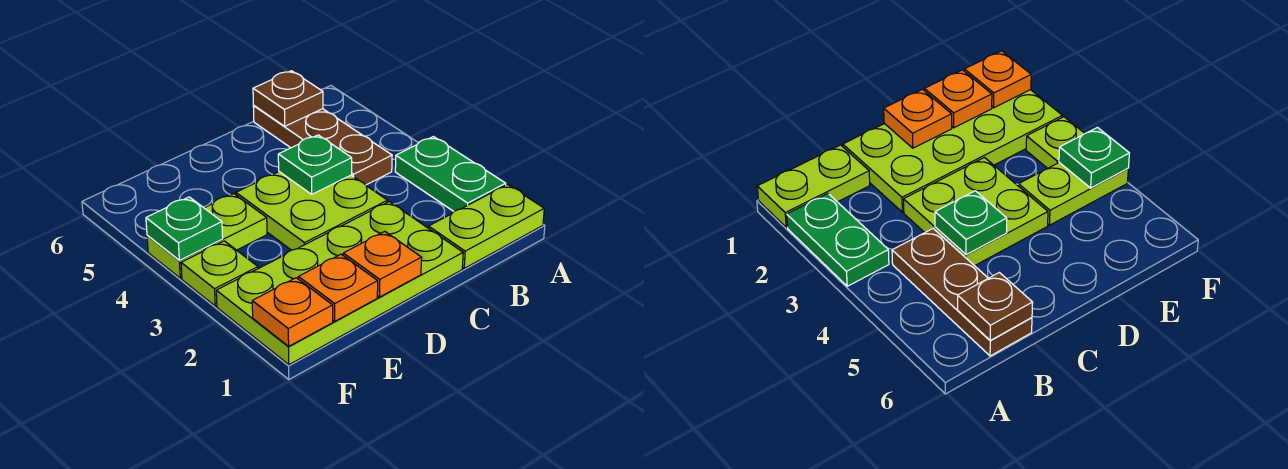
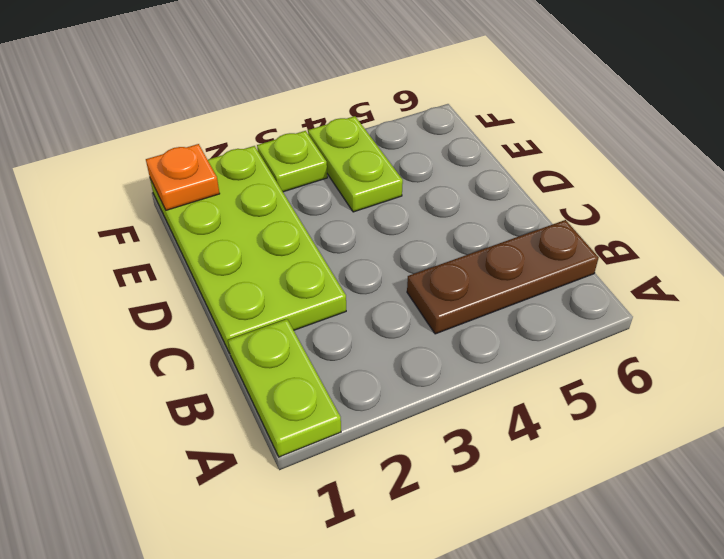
none -> green 1x2 plate [395,137,506,211]
none -> lime 2x2 plate [236,172,388,250]
none -> brown 1x1 plate [253,71,323,126]

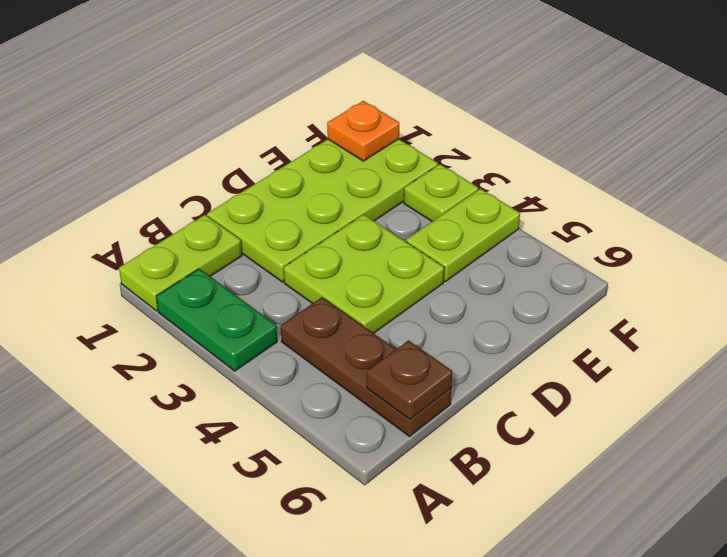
none -> green 1x1 plate [278,135,352,194]
none -> orange 1x1 plate [343,231,422,297]
none -> orange 1x1 plate [298,254,378,321]

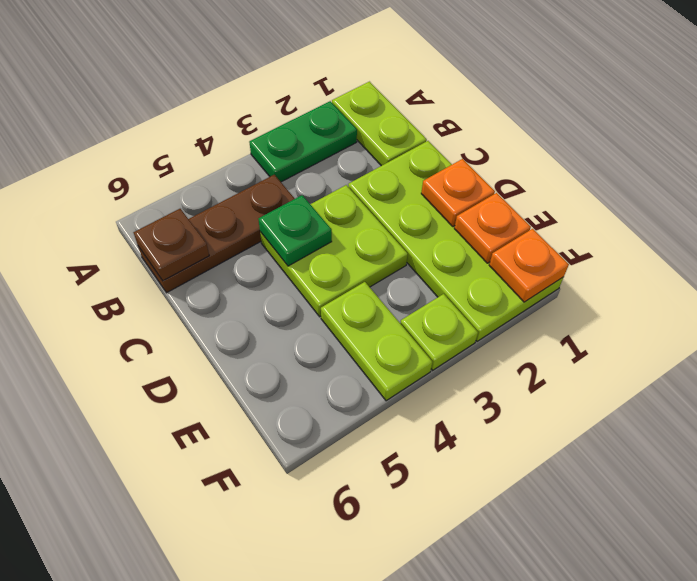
none -> green 1x1 plate [146,197,223,260]

